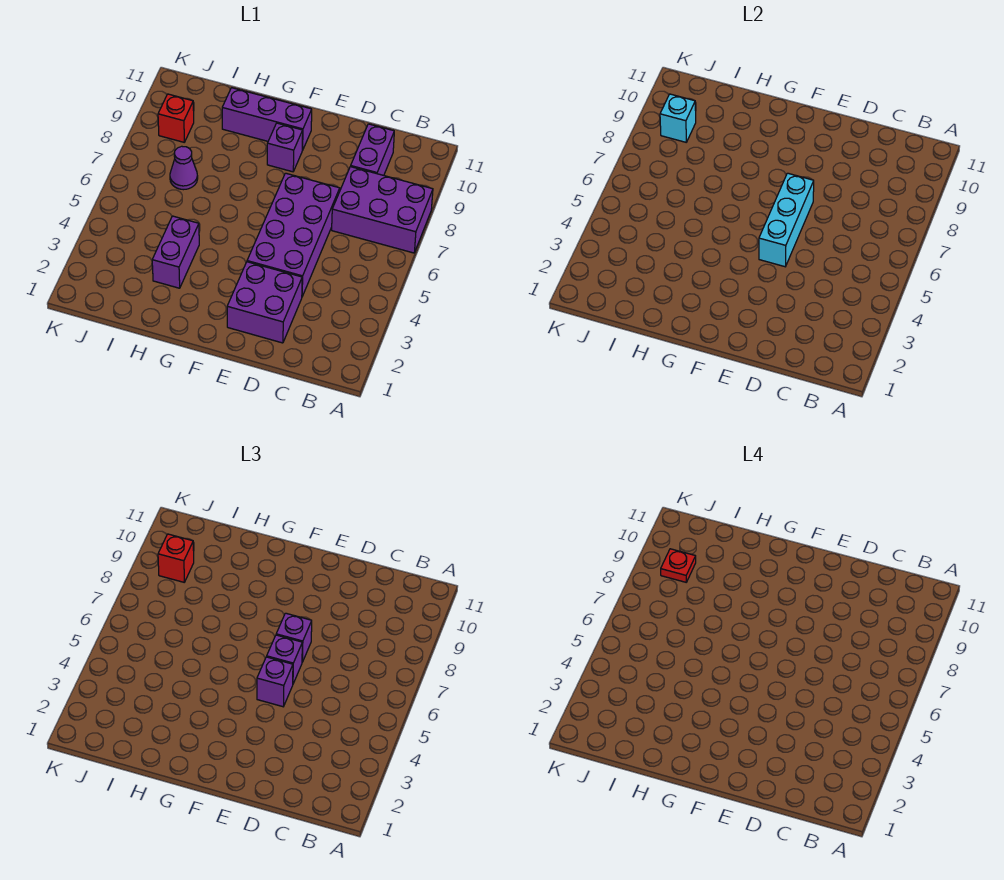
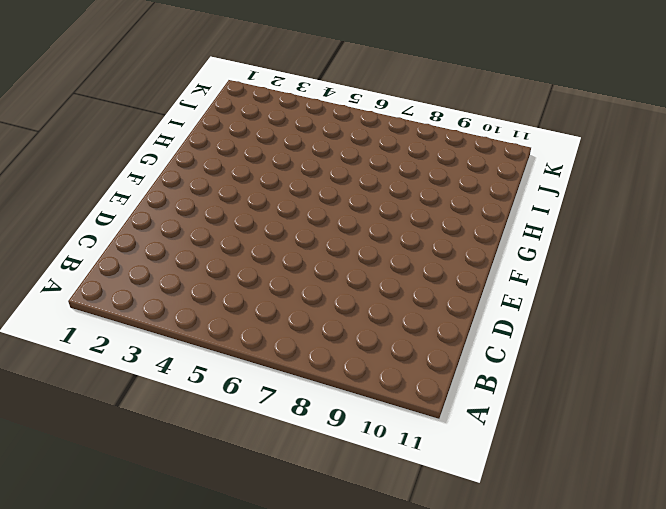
none -> purple 2x3 brick [332,167,433,253]
none -> purple 1x2 brick [351,124,394,175]
none -> purple 2x2 brick [227,262,302,343]

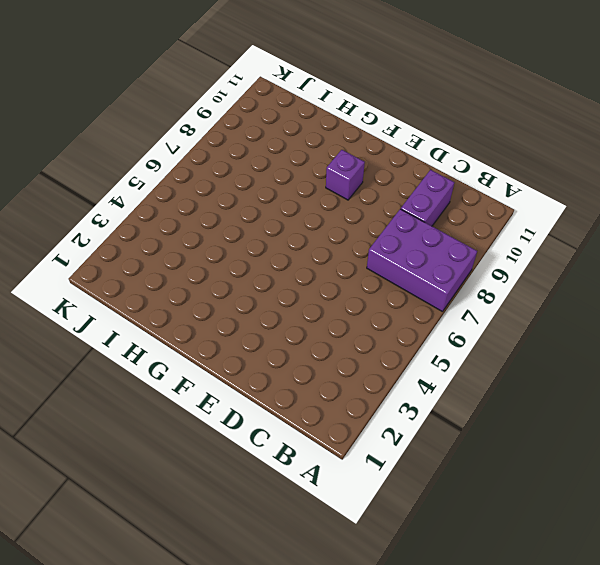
none -> purple 2x2 brick [227,262,302,343]
none -> purple 2x4 brick [247,173,340,296]
none -> purple 1x3 brick [222,88,312,150]

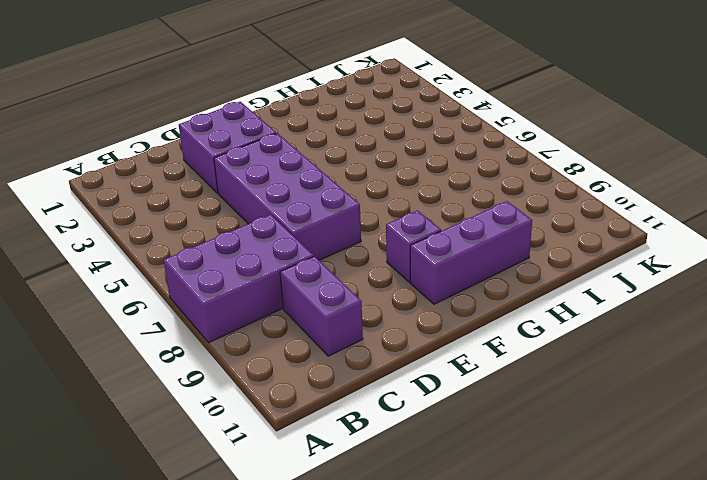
none -> purple 1x2 brick [152,216,199,288]
none -> purple 1x1 cone [170,146,198,190]
none -> red 1x1 brick [158,94,194,142]

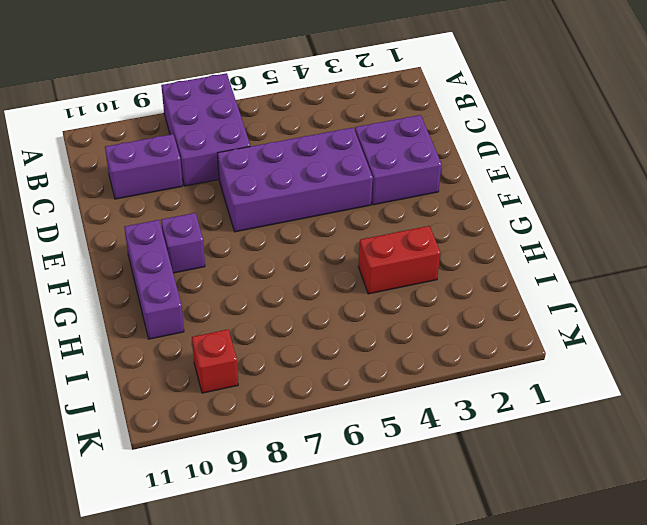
red 1x2 brick [358,226,440,294] -> purple 1x2 brick [152,216,199,288]
none -> purple 1x1 cone [170,146,198,190]
none -> cyan 1x3 brick [759,173,814,267]
none -> cyan 1x1 brick [660,94,696,142]

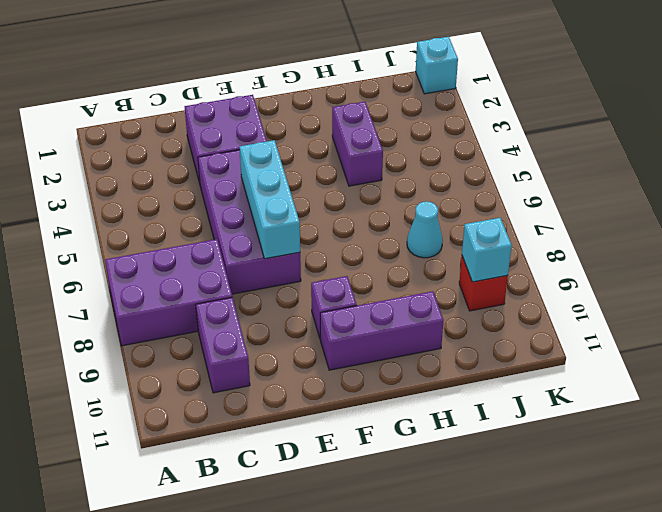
cyan 1x1 cone [407,202,443,258] -> purple 1x1 cone [170,146,198,190]
cyan 1x1 brick [416,37,458,94] -> none
none -> purple 1x1 brick [257,657,293,707]
none -> purple 1x1 brick [267,635,302,684]
none -> purple 1x1 brick [276,613,312,662]

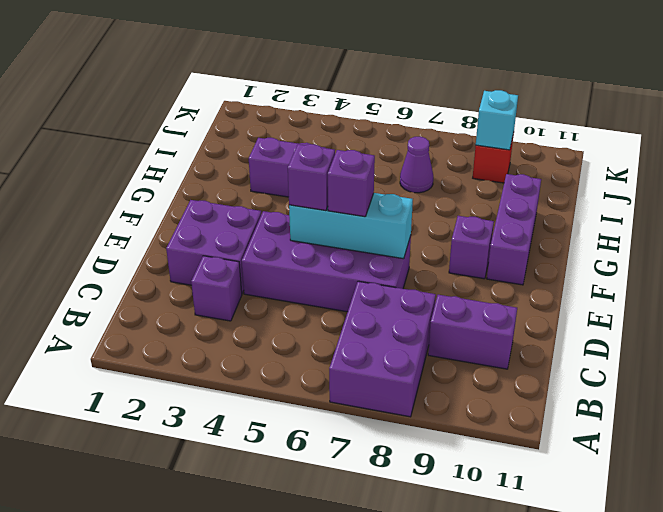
purple 1x1 brick [191,256,242,321] -> purple 1x1 brick moved to [276,613,312,662]
none -> red 1x1 brick [158,534,194,582]
none -> red 1x1 plate [661,549,696,582]

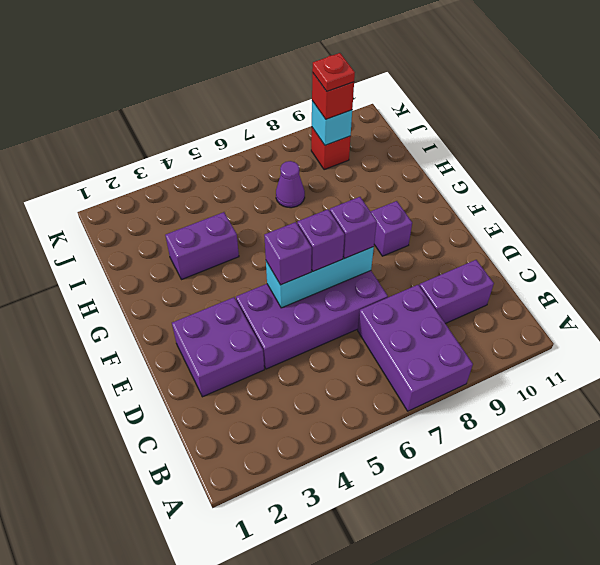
none -> purple 1x3 brick [222,88,312,150]

